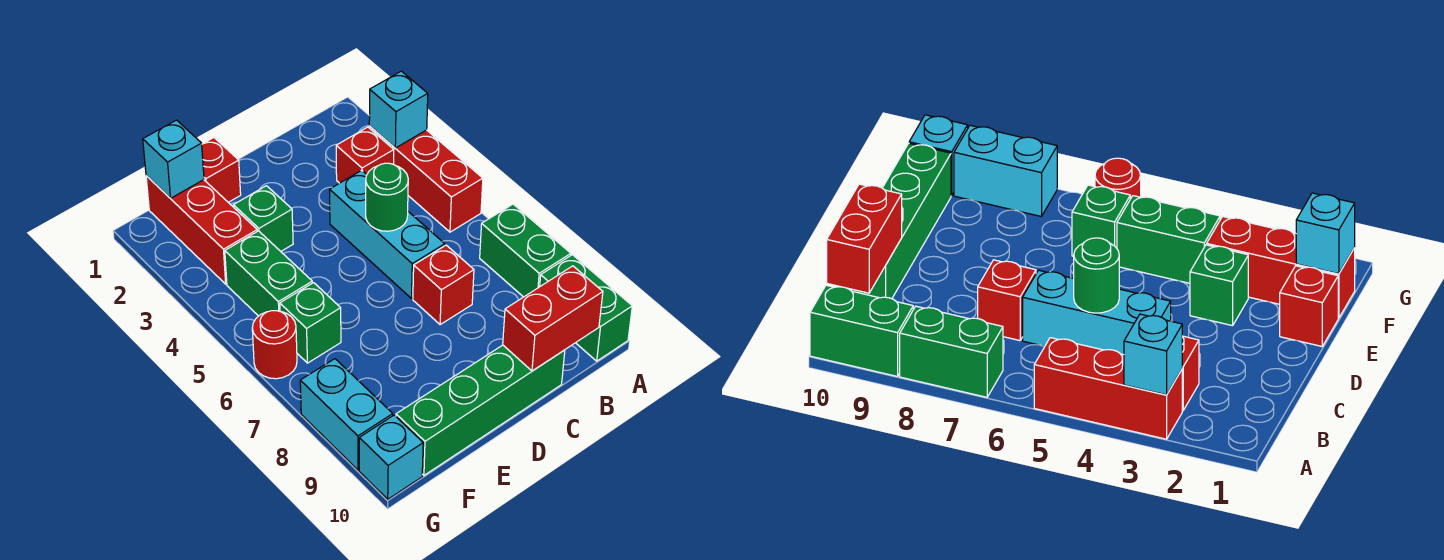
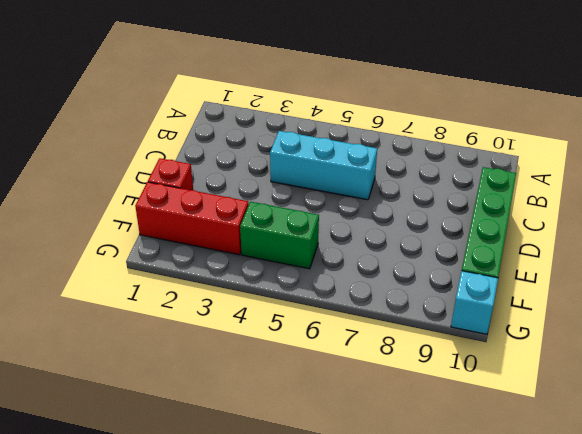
none -> red 1x3 brick [369,126,483,232]
none -> green 1x2 brick [480,204,571,297]
none -> green 1x2 brick [540,255,632,361]

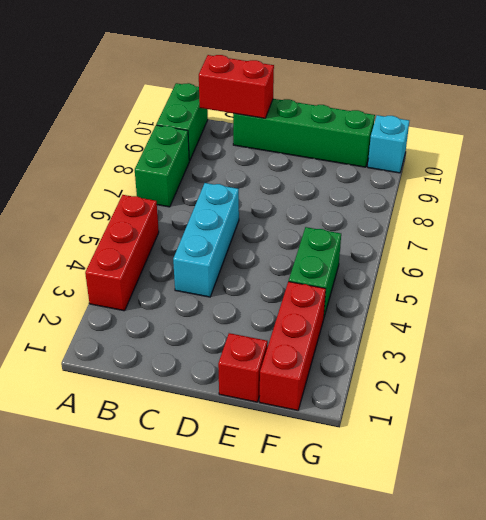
none -> red 1x1 brick [336,127,394,183]
none -> red 1x1 brick [413,245,474,325]
none -> green 1x1 brick [233,186,293,251]

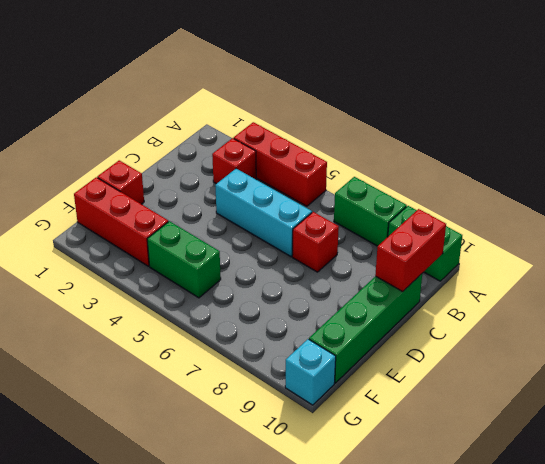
none -> green 1x1 brick [233,186,293,251]
none -> green 1x1 brick [280,283,341,363]
none -> red 1x1 round brick [252,311,297,379]

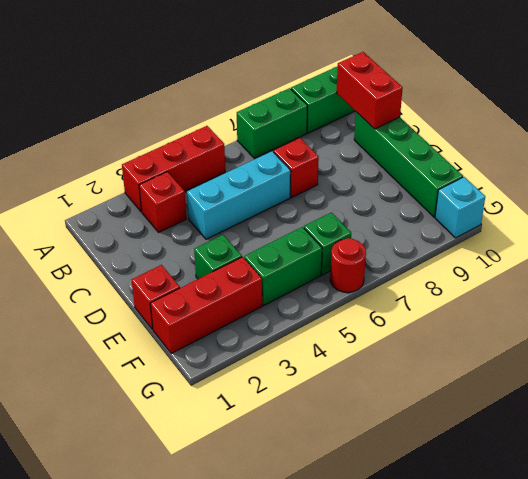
none -> cyan 1x2 brick [300,359,393,470]
none -> cyan 1x1 brick [369,71,428,148]
none -> green 1x1 round brick [366,163,408,231]

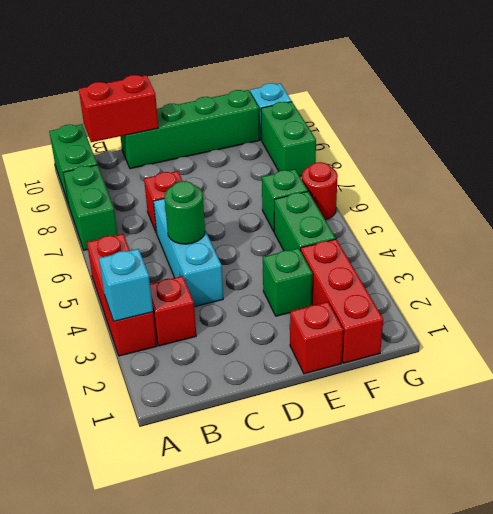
green 1x2 brick [261,102,316,176] -> cyan 1x2 brick [300,359,393,470]
none -> cyan 1x1 brick [143,120,204,198]

